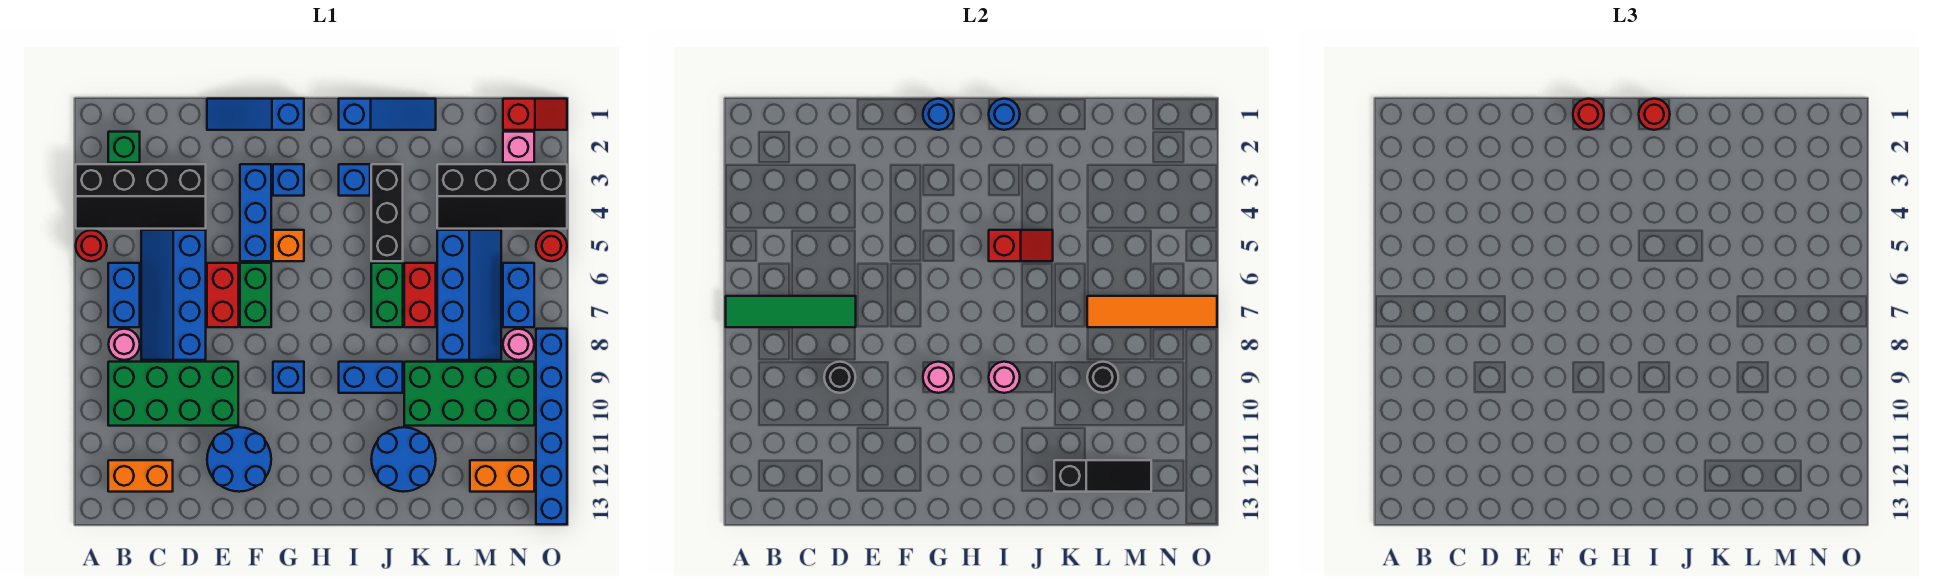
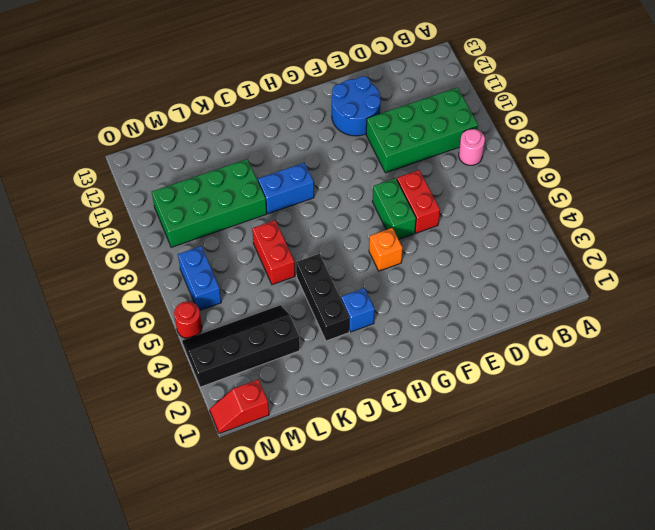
none -> black 2x4 slope [76,164,206,229]
none -> red 1x1 round brick [76,230,107,261]
none -> green 1x1 brick [108,132,140,163]
none -> blue 1x2 brick [108,263,140,327]

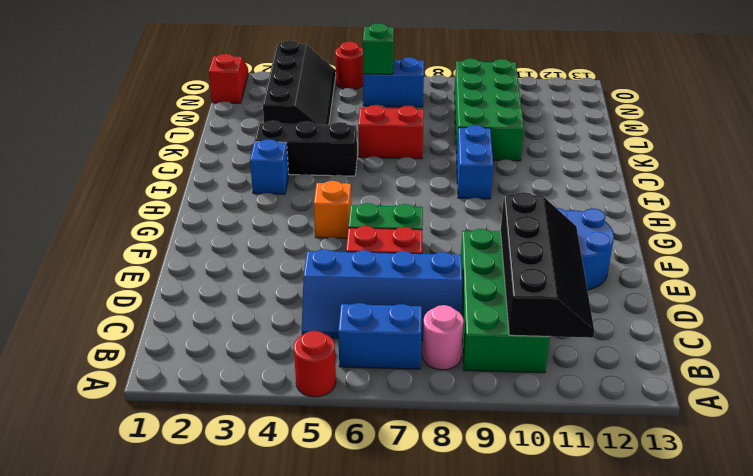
black 2x4 slope [501,192,594,338] -> black 2x4 slope moved to [76,164,206,229]
green 1x1 brick [363,23,394,74] -> green 1x1 brick moved to [108,132,140,163]
none -> orange 1x2 brick [108,460,173,492]
none -> blue 1x3 slope [207,99,304,130]
none -> blue 1x3 brick [240,164,271,261]
none -> blue 1x1 brick [273,164,304,196]

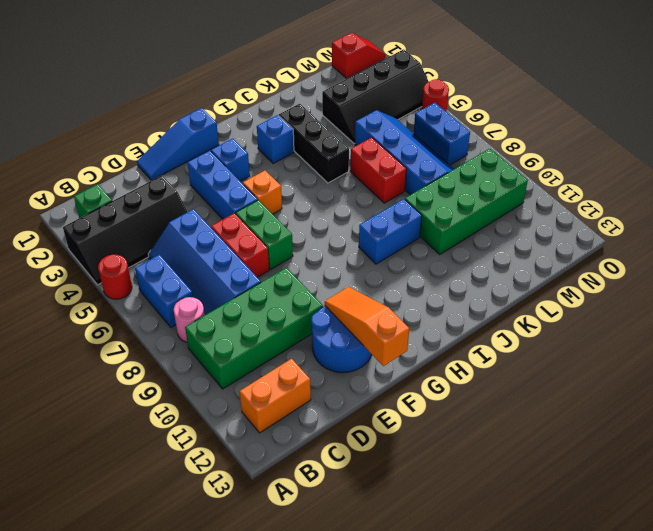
orange 1x3 slope [325,287,409,366] -> none
none -> blue 1x1 brick [273,362,304,393]
none -> blue 1x3 slope [339,99,436,130]
none -> green 1x2 brick [371,263,403,327]
none -> blue 2x2 round brick [371,427,436,492]

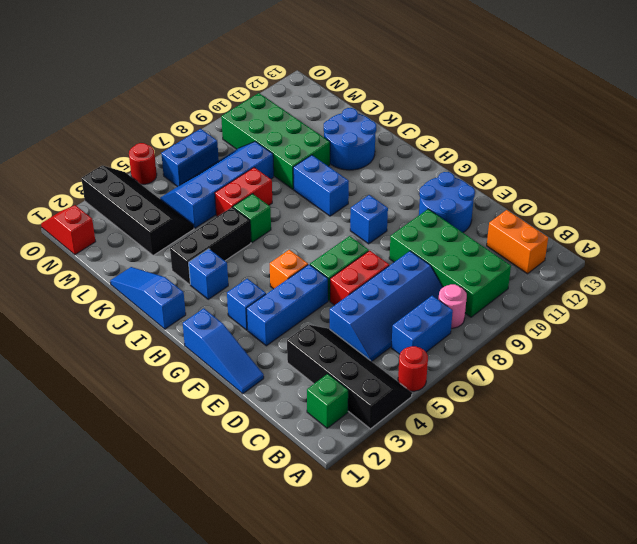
green 1x1 brick [233,194,271,242] -> green 1x2 brick [371,263,403,327]
none -> orange 1x2 brick [470,460,534,492]
none -> pink 1x1 brick [503,132,534,163]
none -> pink 1x1 round brick [503,329,534,360]
none -> blue 1x6 brick [536,329,567,524]

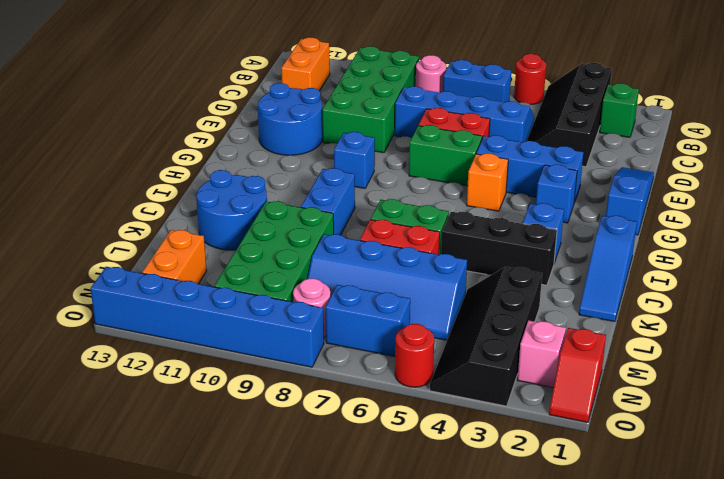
none -> green 1x4 tile [726,296,856,327]
none -> black 1x1 round brick [824,362,855,393]
none -> blue 1x1 round brick [923,99,954,130]
none -> pink 1x1 round brick [923,362,954,393]

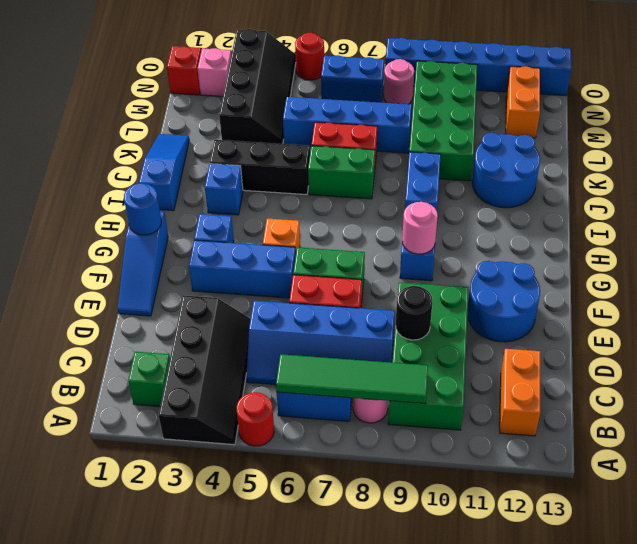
green 1x4 tile [276,354,428,404] -> green 1x4 tile turned to [726,296,856,327]
none -> blue 1x1 round brick [989,99,1020,130]
none -> red 1x2 slope [989,230,1053,261]
none -> pink 1x1 round brick [989,362,1020,393]
none -> black 1x3 slope [1054,460,1151,492]

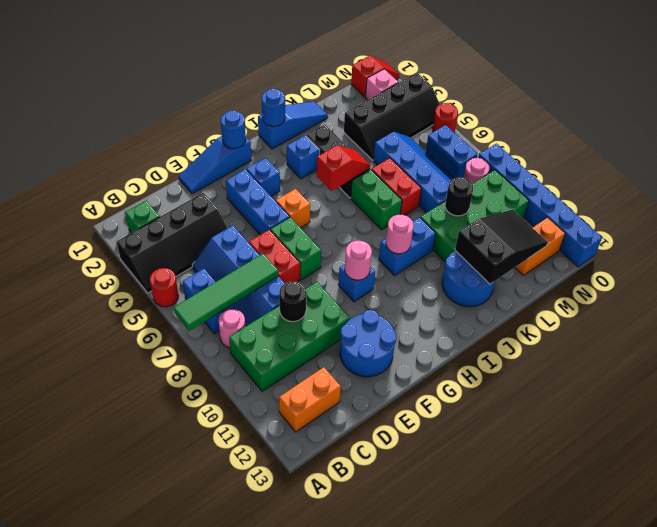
black 2x3 slope [455,210,548,284] -> black 1x3 slope [1054,460,1151,492]
none -> orange 1x4 tile [1087,296,1217,327]
none -> red 1x1 round brick [1573,99,1604,130]
none -> red 1x1 round brick [1639,99,1670,130]

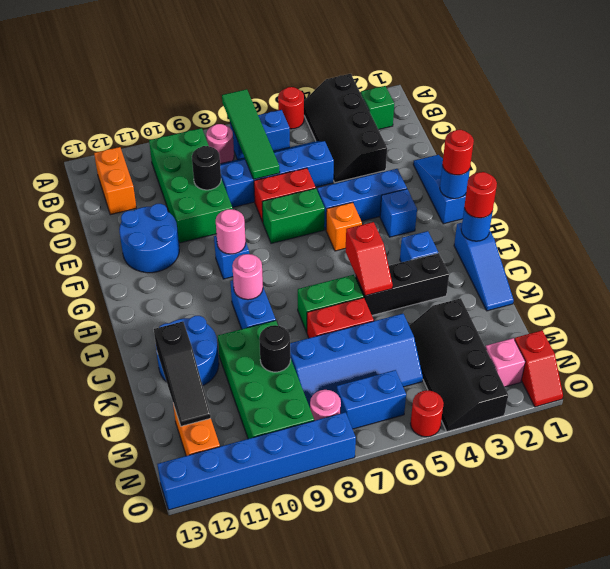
none -> orange 1x4 tile [1087,296,1217,327]

